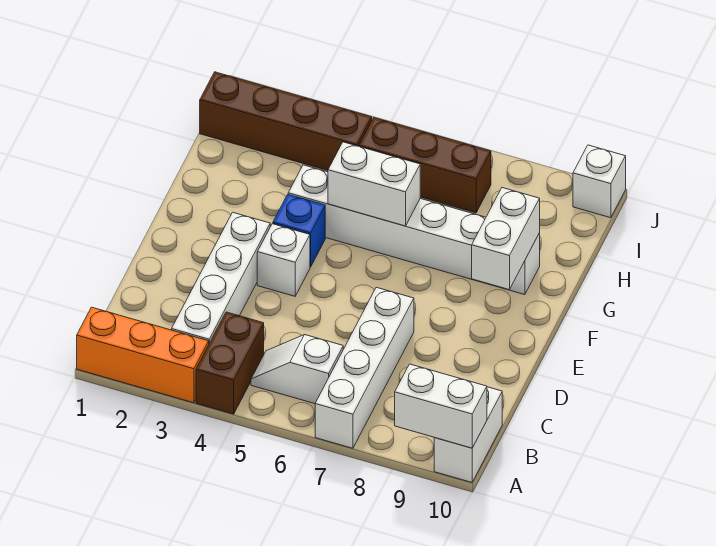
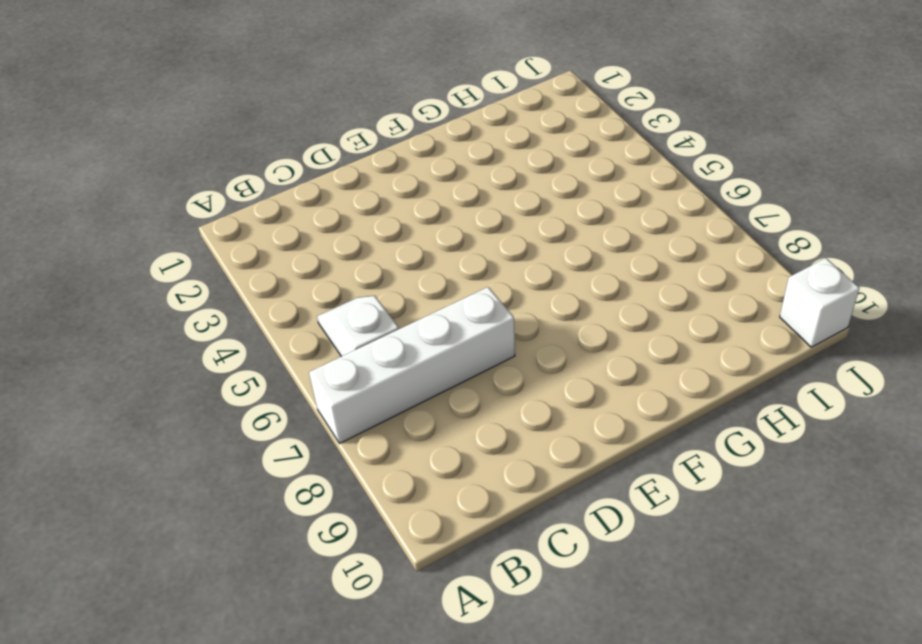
none -> orange 1x3 brick [77,307,209,403]
none -> brown 1x2 brick [196,312,264,414]
none -> white 1x2 brick [434,387,502,482]

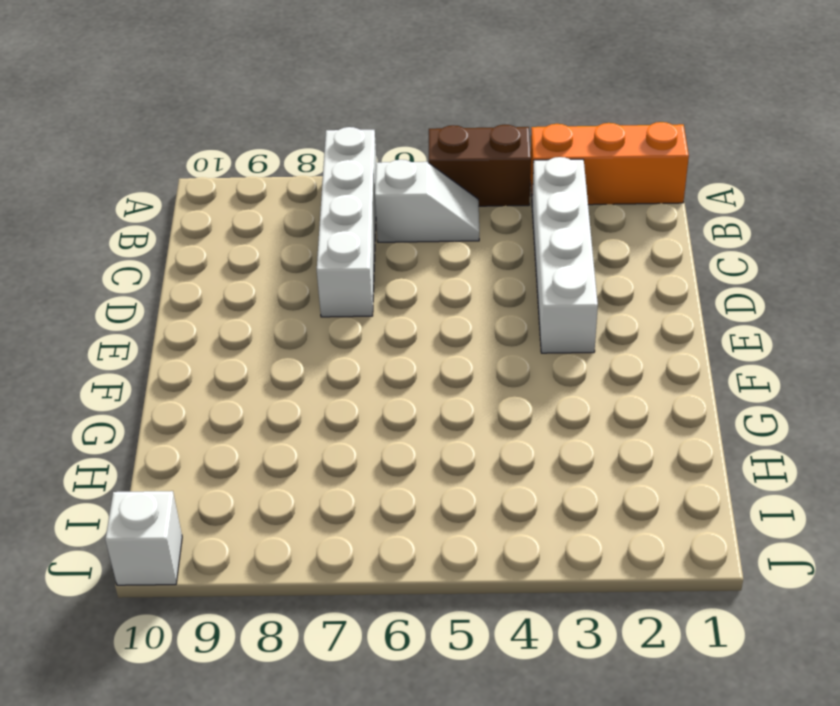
brown 1x2 brick [429,125,531,206] -> brown 1x2 brick turned to [196,312,264,414]
none -> white 1x2 brick [434,387,502,482]
none -> white 1x1 brick [257,224,310,296]
none -> blue 1x1 brick [273,195,325,267]

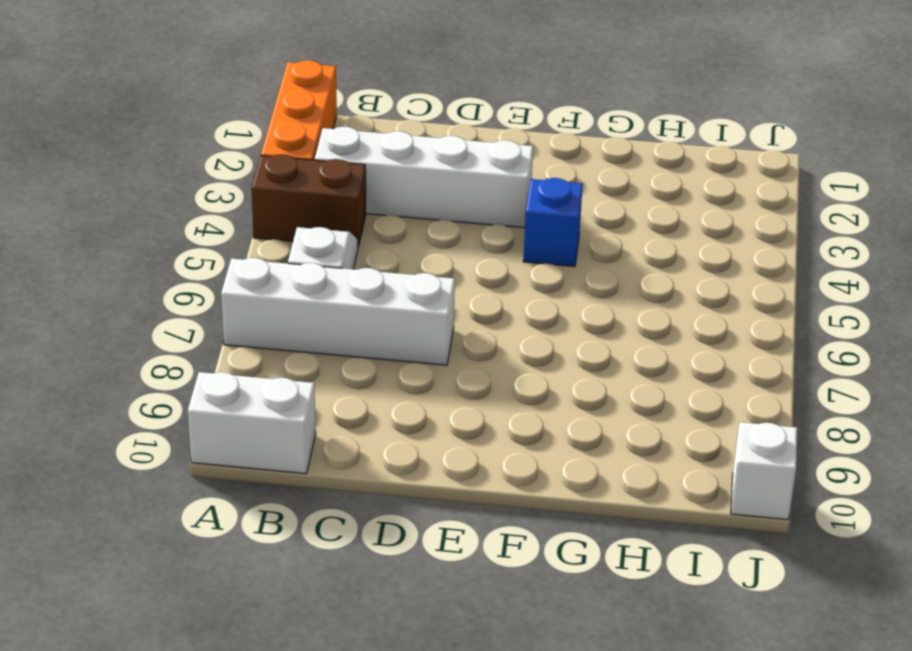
none -> white 1x1 brick [257,224,310,296]
none -> white 1x6 brick [288,165,540,295]
none -> brown 1x4 brick [200,72,372,170]

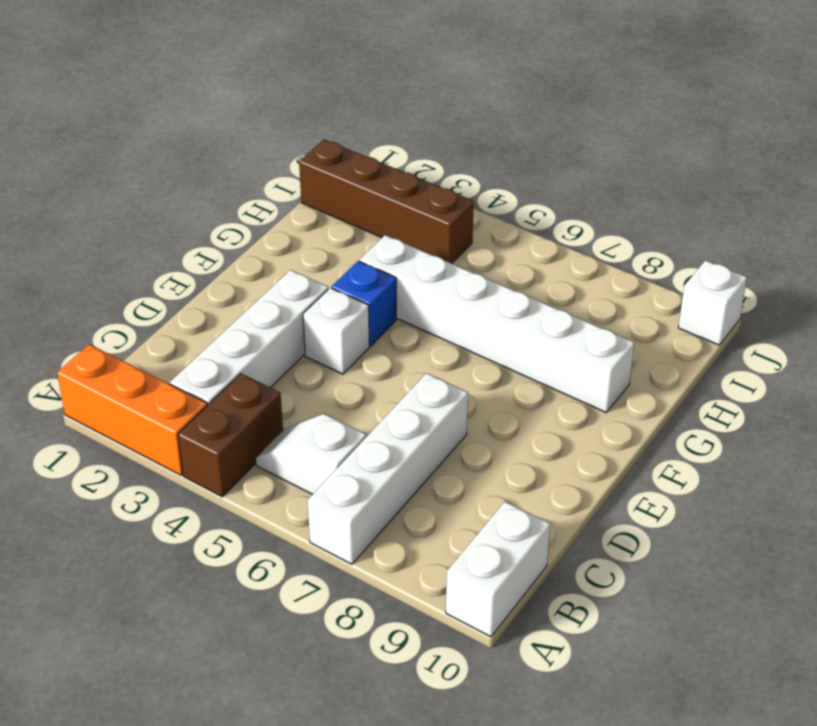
none -> brown 1x3 brick [359,118,491,213]
none -> white 1x2 brick [395,364,487,448]
none -> white 1x2 brick [472,188,540,289]

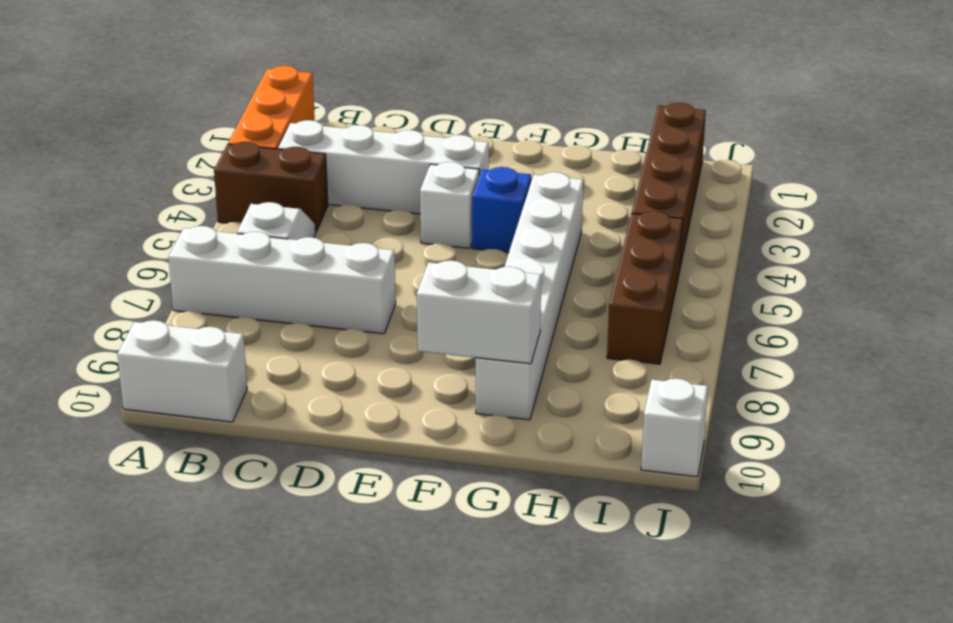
none -> white 1x2 brick [395,364,487,448]
none -> white 1x2 brick [328,142,420,226]

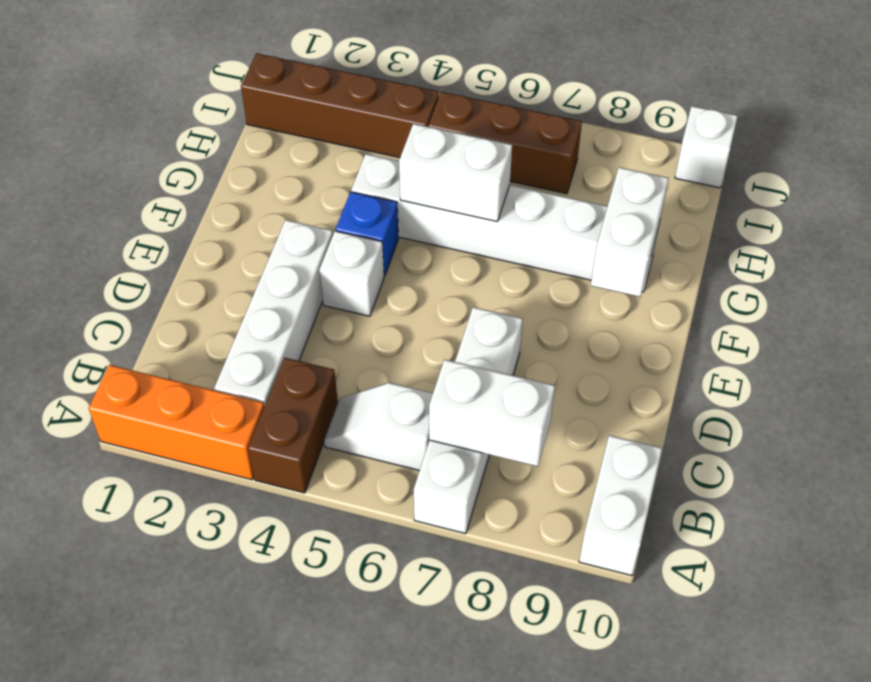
white 1x2 brick [429,359,555,467] -> white 1x2 brick moved to [395,364,487,448]

